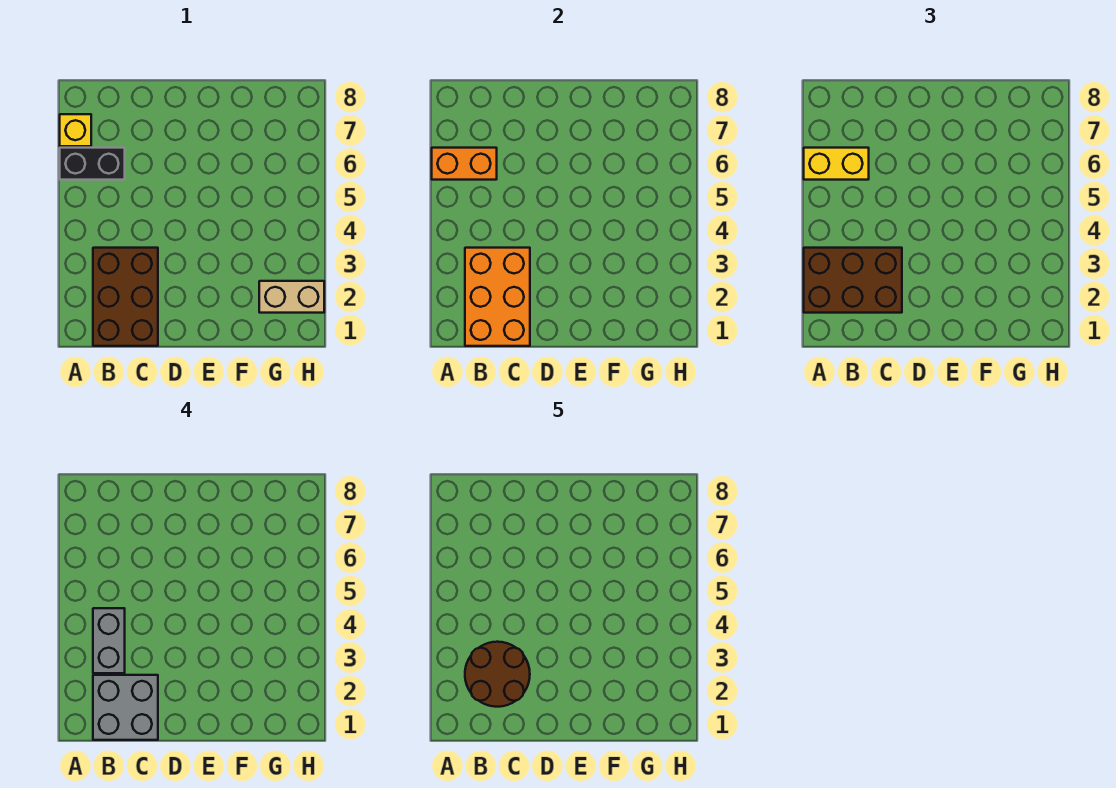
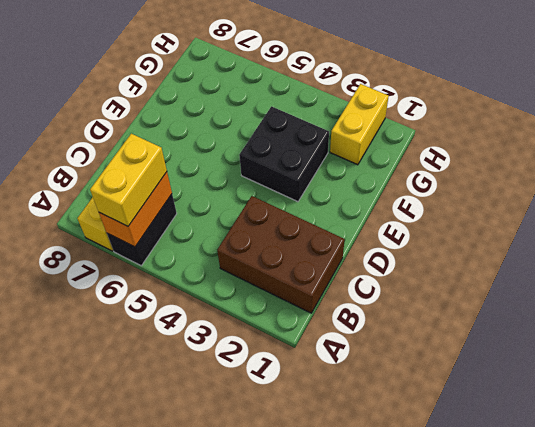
black 2x2 brick [239,106,329,202] -> none
yellow 1x2 brick [330,84,389,165] -> tan 1x2 brick [259,281,324,313]
none -> orange 2x3 brick [465,248,530,346]
none -> brown 2x3 brick [804,248,902,313]

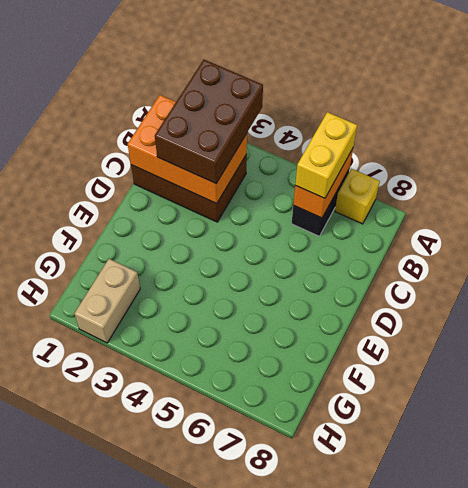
none -> grey 2x2 brick [93,675,158,740]
none -> grey 1x2 brick [93,608,125,673]

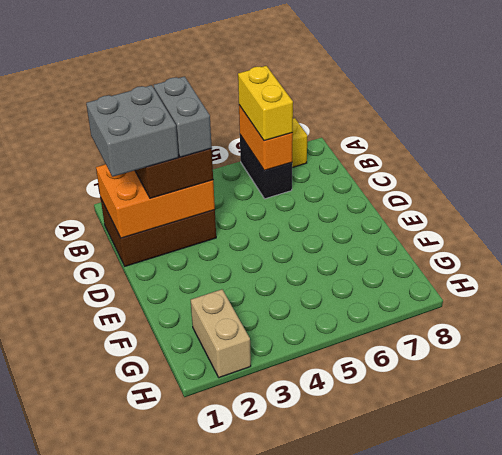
grey 1x2 brick [154,77,212,157] -> grey 1x2 brick turned to [93,608,125,673]
none -> brown 2x2 round brick [465,642,530,707]

